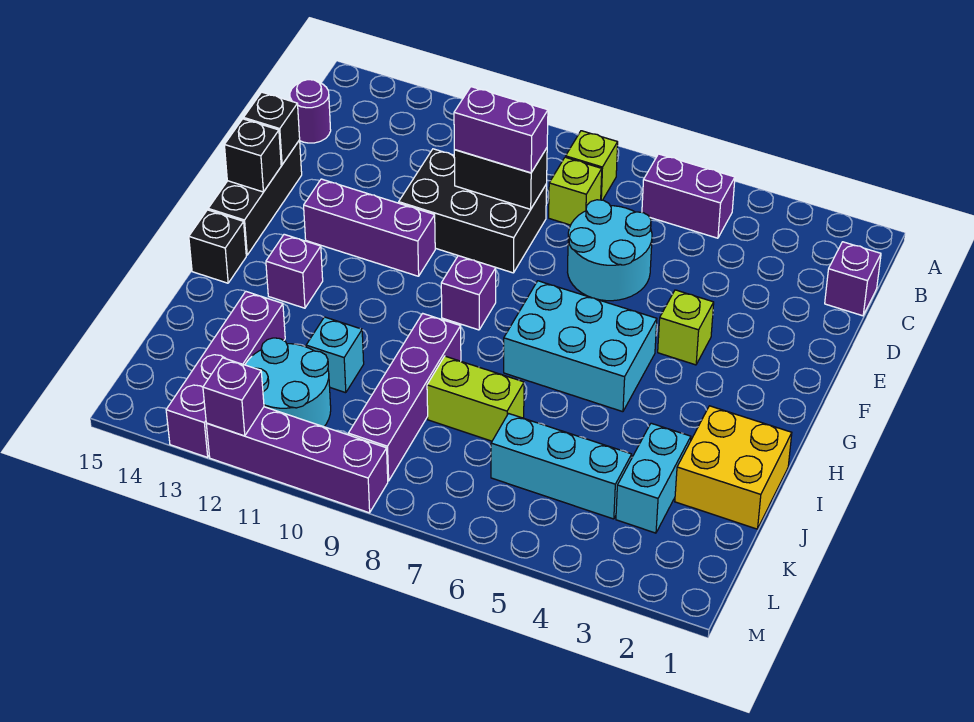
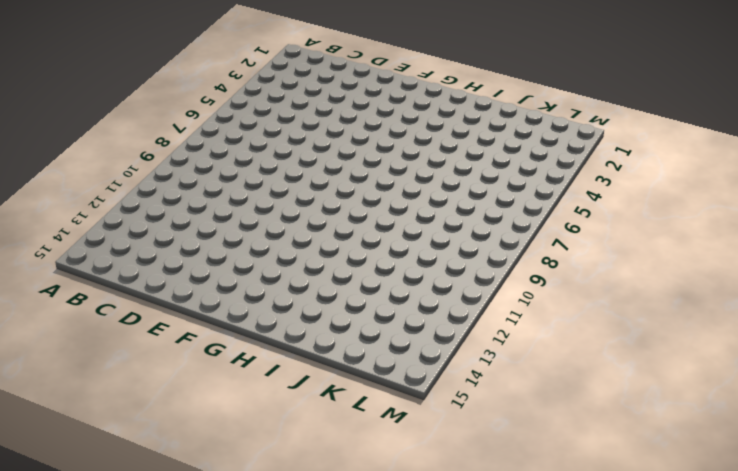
none -> purple 1x2 brick [642,154,735,238]
none -> lime 1x1 brick [566,131,618,200]
none -> purple 1x1 brick [825,242,881,316]

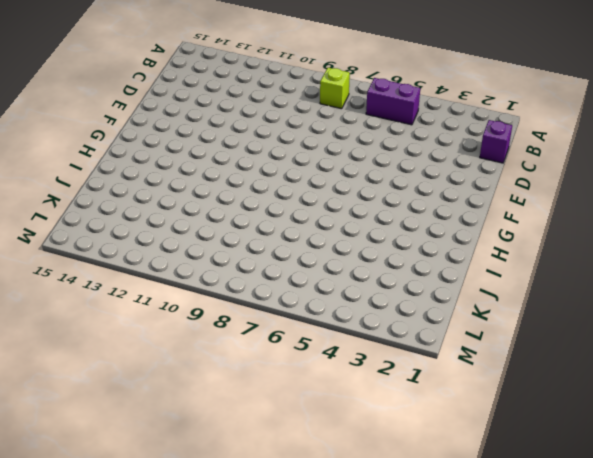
none -> lime 1x1 brick [549,157,602,225]
none -> purple 1x1 round brick [290,80,331,143]
none -> cyan 2x2 round brick [568,200,652,301]

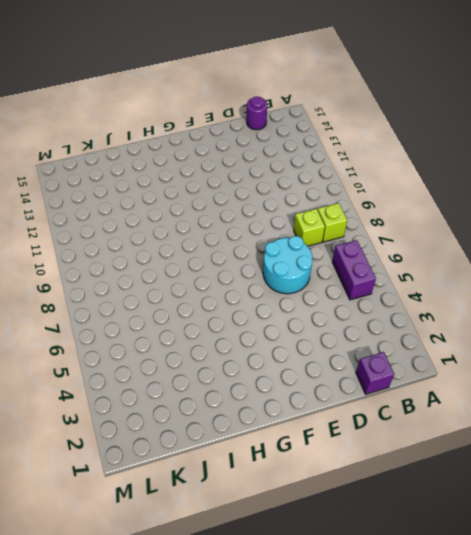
none -> black 2x3 brick [399,149,547,273]
none -> black 1x3 brick [208,140,302,255]
none -> lime 1x1 brick [658,290,714,365]

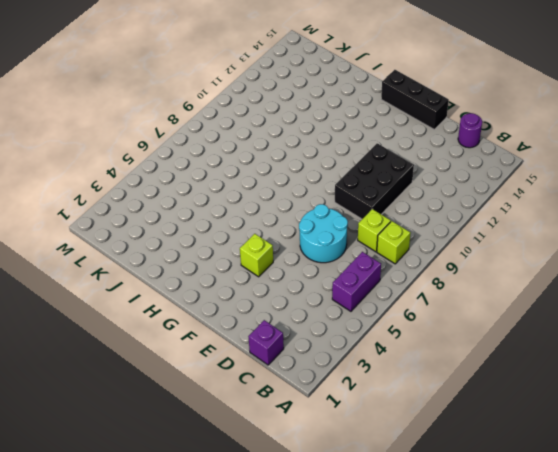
none -> purple 1x3 brick [304,179,435,276]
none -> cyan 2x3 brick [504,281,657,412]
none -> purple 1x1 brick [441,256,496,330]

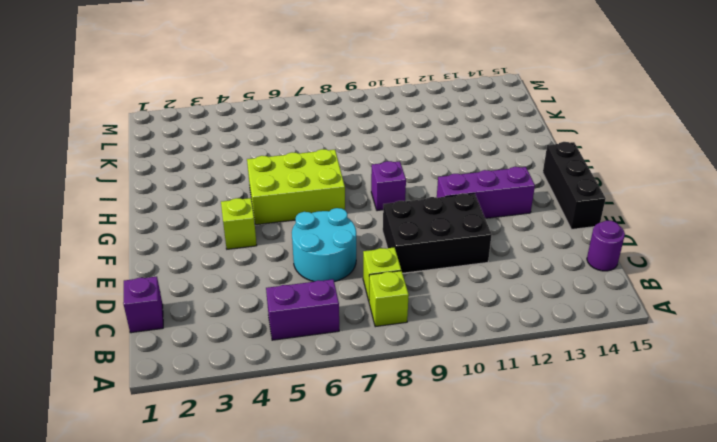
lime 2x3 brick [247,149,345,225] -> cyan 2x3 brick [504,281,657,412]
none -> purple 1x1 brick [266,234,323,308]
none -> black 1x1 brick [189,210,246,283]
none -> yellow 2x2 brick [675,406,792,529]

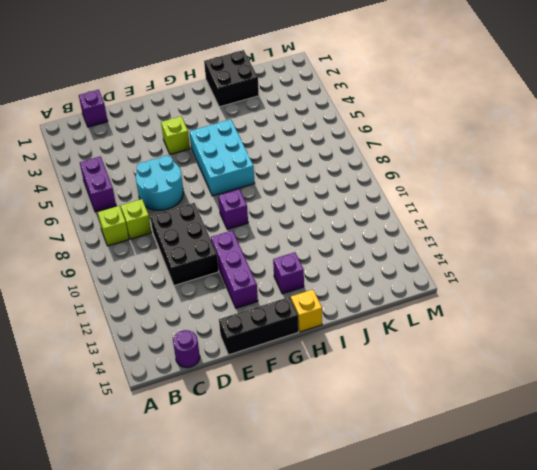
yellow 1x1 brick [291,290,322,332] -> black 1x1 brick [189,210,246,283]
black 2x2 brick [204,50,259,107] -> yellow 2x2 brick [675,406,792,529]
none -> purple 1x4 brick [348,313,461,481]
none -> cyan 1x2 brick [616,423,691,533]
none -> lime 1x2 brick [427,356,524,441]

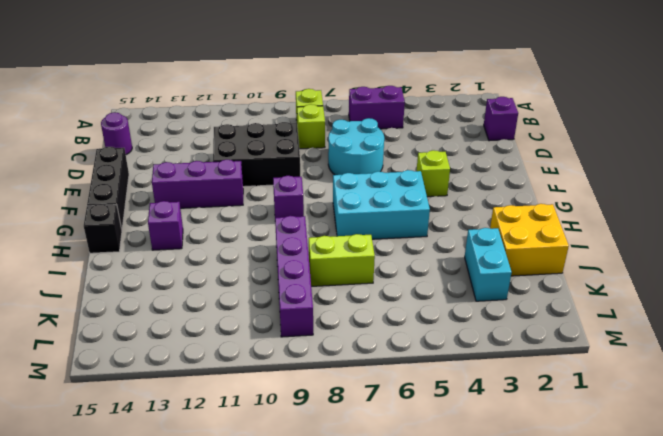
none -> cyan 1x1 brick [306,317,364,393]
none -> purple 1x4 brick [166,292,285,457]
none -> cyan 1x3 brick [491,414,632,519]

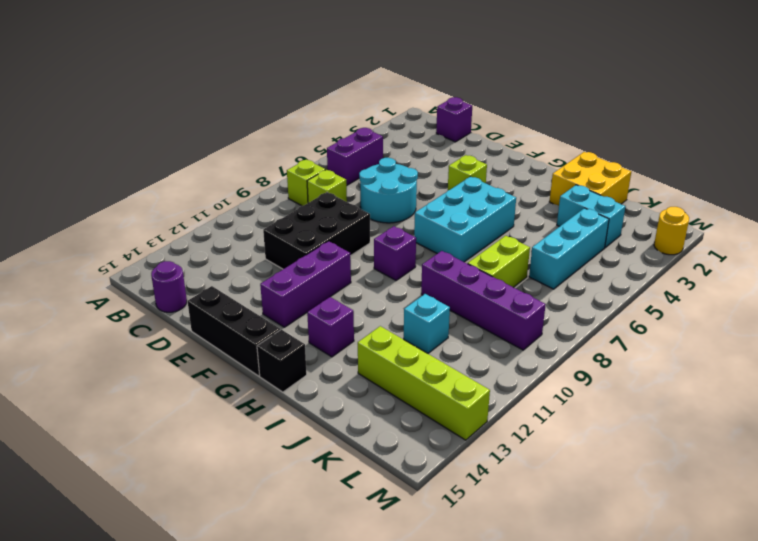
lime 1x4 brick [358,326,490,440] -> purple 1x4 brick [166,292,285,457]
yellow 1x1 round brick [654,207,689,255] -> none
none -> cyan 2x2 round brick [245,338,331,427]
none -> purple 1x4 brick [206,407,388,513]
none -> black 1x2 brick [454,148,547,209]

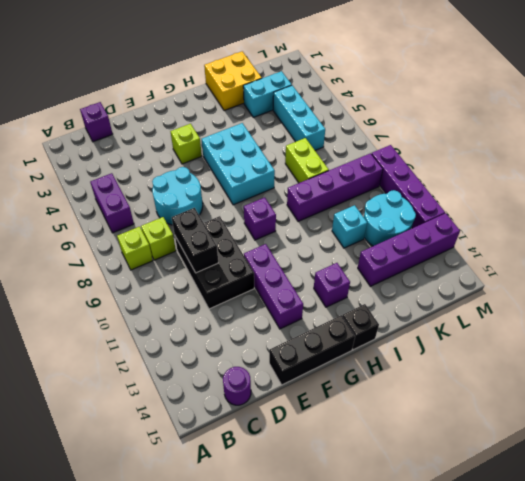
none -> black 1x1 brick [244,92,300,165]
none -> black 1x1 brick [225,119,281,192]
none -> purple 1x1 brick [203,358,264,436]

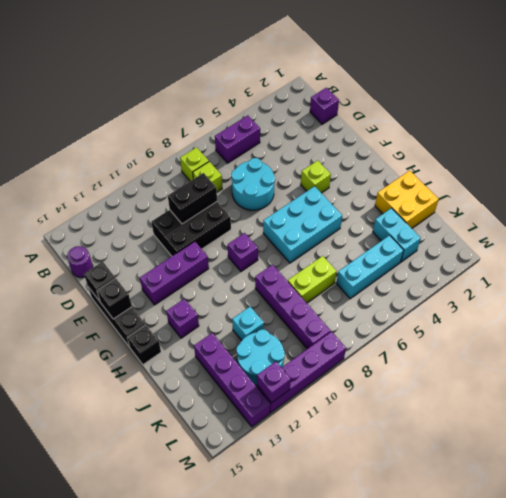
none -> purple 1x2 brick [454,87,548,173]

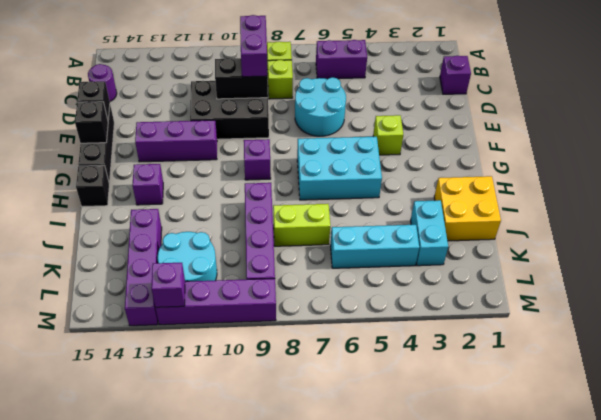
purple 1x2 brick [240,15,268,77] -> purple 1x2 brick turned to [454,87,548,173]
none -> cyan 1x1 brick [306,317,364,393]

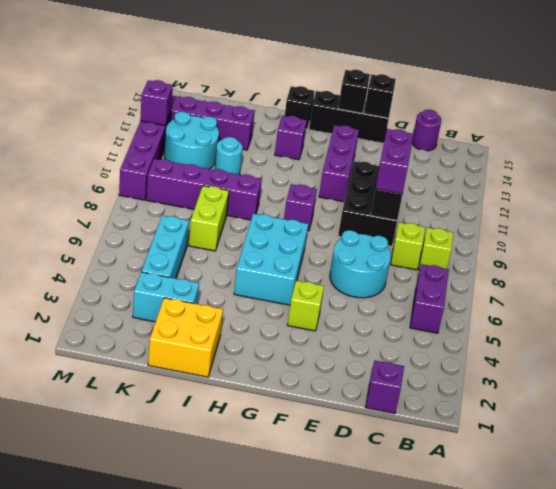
cyan 1x1 round brick [215,137,243,175] -> cyan 1x1 brick [306,317,364,393]

